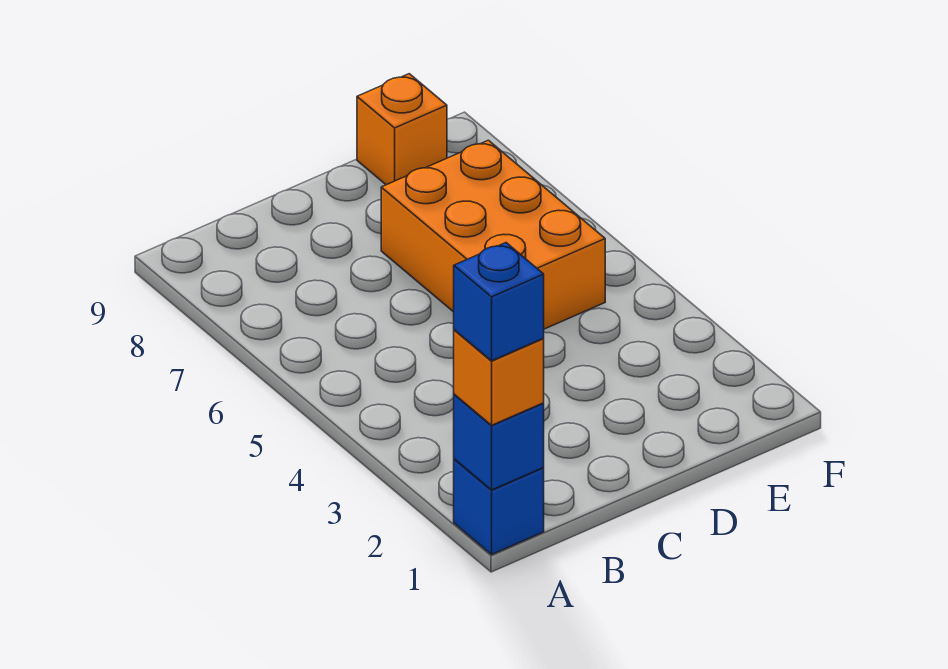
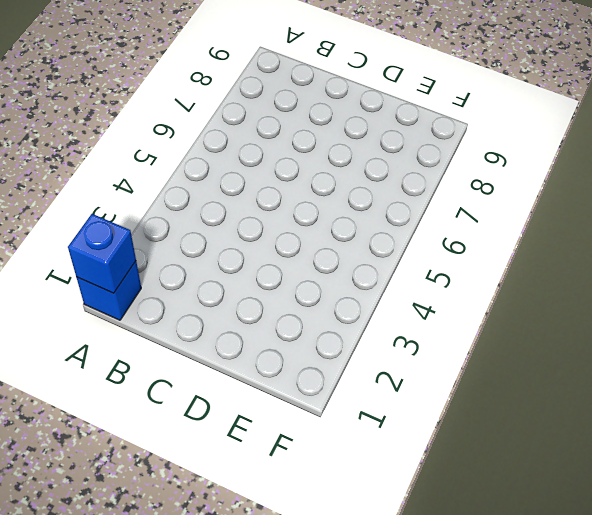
none -> orange 2x3 brick [381,140,605,329]
none -> orange 1x1 brick [357,74,447,185]

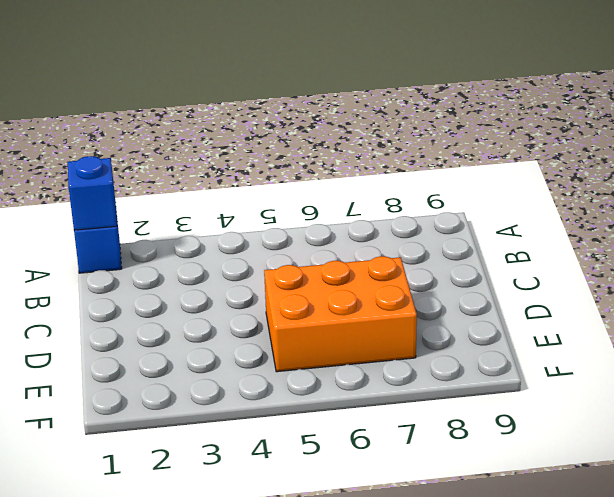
none -> orange 1x1 brick [357,74,447,185]
none -> orange 1x1 brick [454,330,544,425]

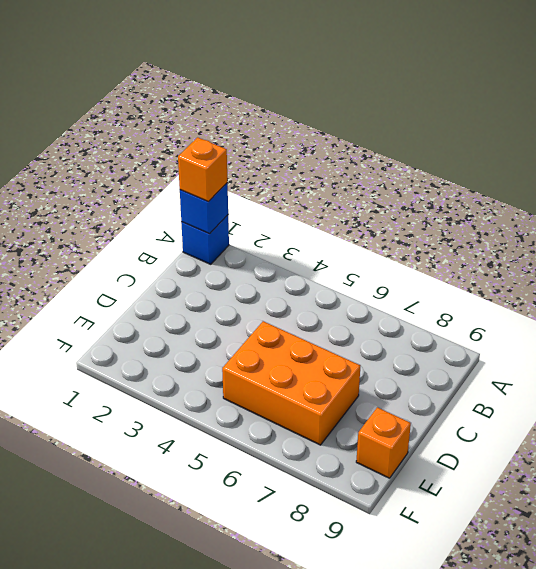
none -> blue 1x1 brick [454,243,544,361]

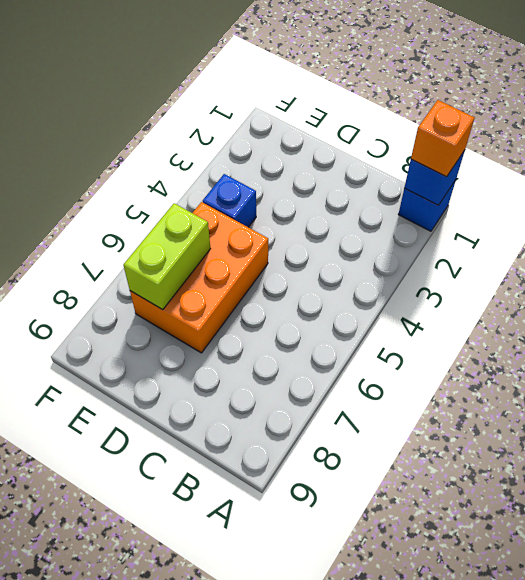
blue 1x1 brick [203,174,256,227] -> blue 1x1 brick moved to [454,243,544,361]
lime 1x2 brick [123,203,210,310] -> none
none -> orange 1x1 brick [357,74,447,185]

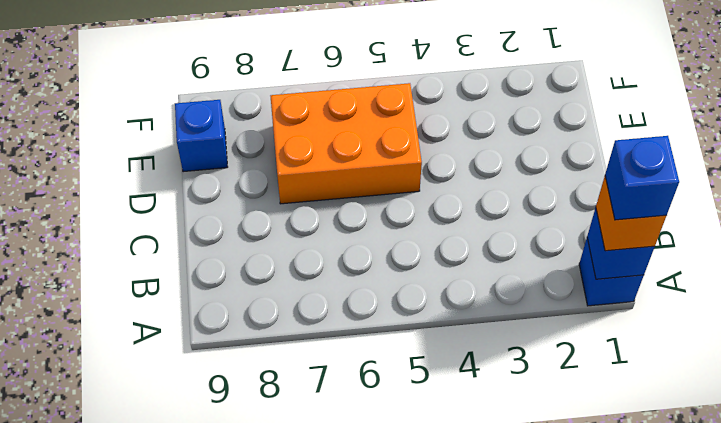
blue 1x1 brick [175,100,227,172] -> orange 1x1 brick [357,74,447,185]

